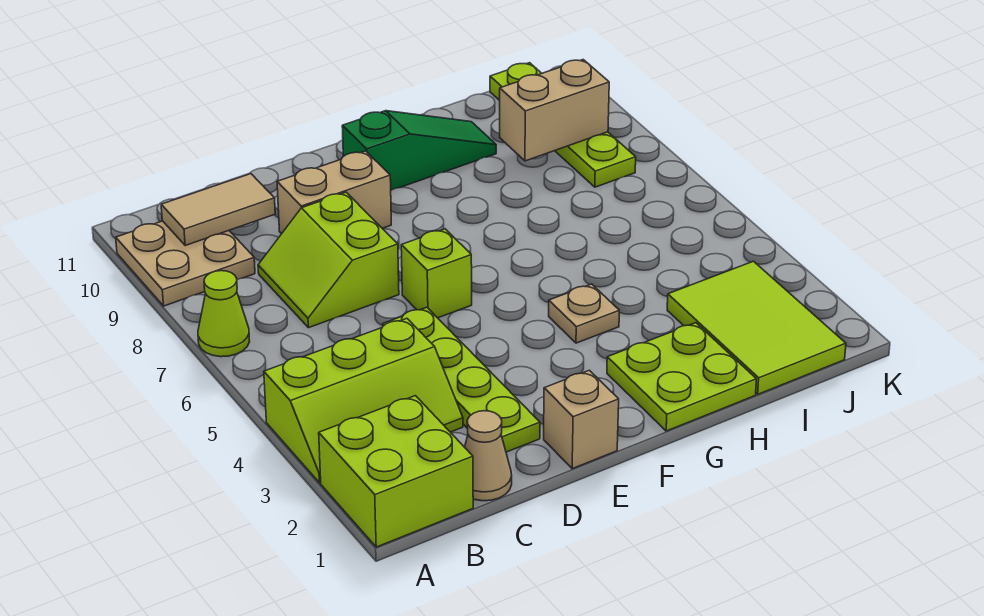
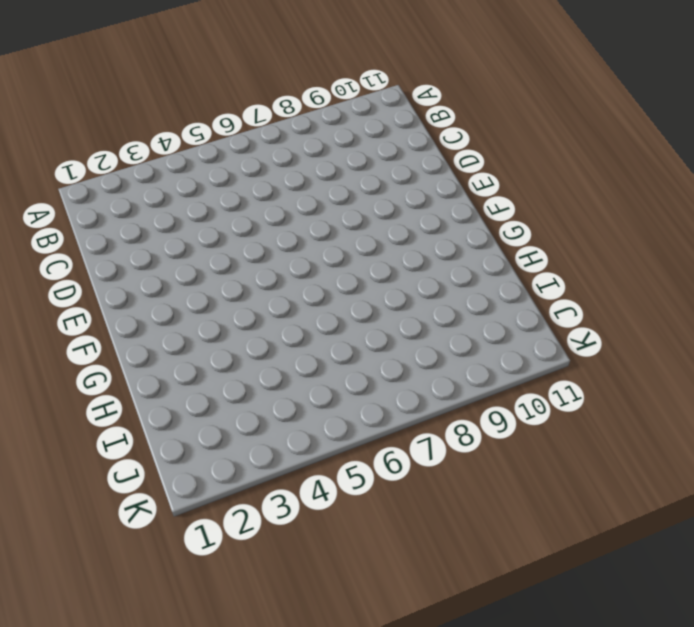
none -> lime 2x2 brick [319,396,473,547]
none -> lime 2x3 slope [264,318,463,483]
none -> lime 1x1 cone [198,271,250,357]

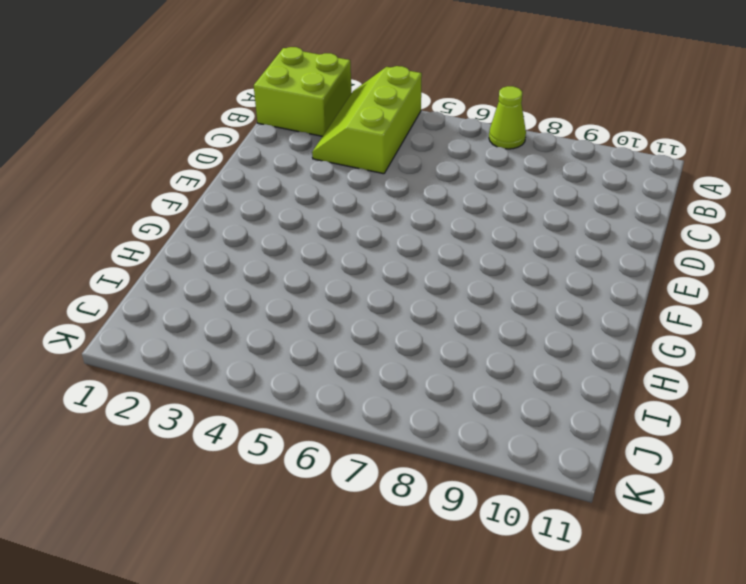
none -> tan 2x2 plate [116,221,255,306]
none -> tan 1x1 cone [465,411,512,501]
none -> lime 2x2 slope [258,192,399,328]

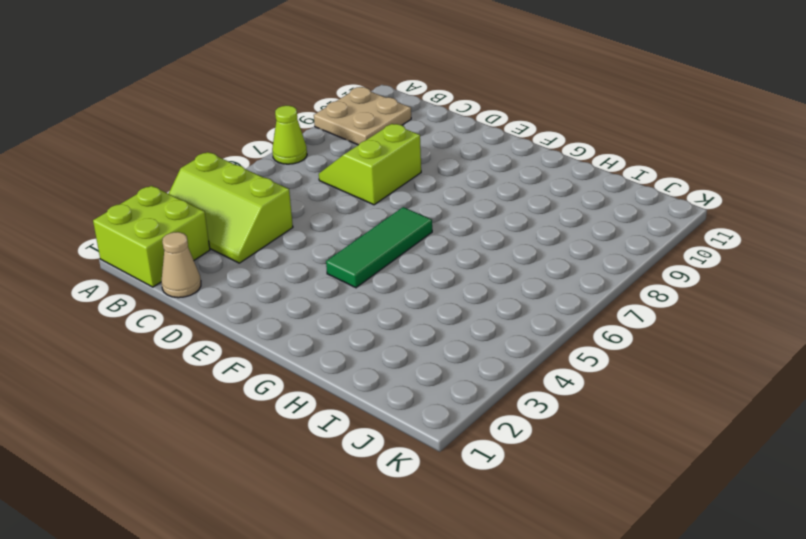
green 1x3 tile [326,207,432,288] -> none
none -> lime 1x4 plate [383,307,540,452]
none -> tan 1x2 brick [277,151,391,234]
none -> tan 1x1 brick [544,370,619,469]

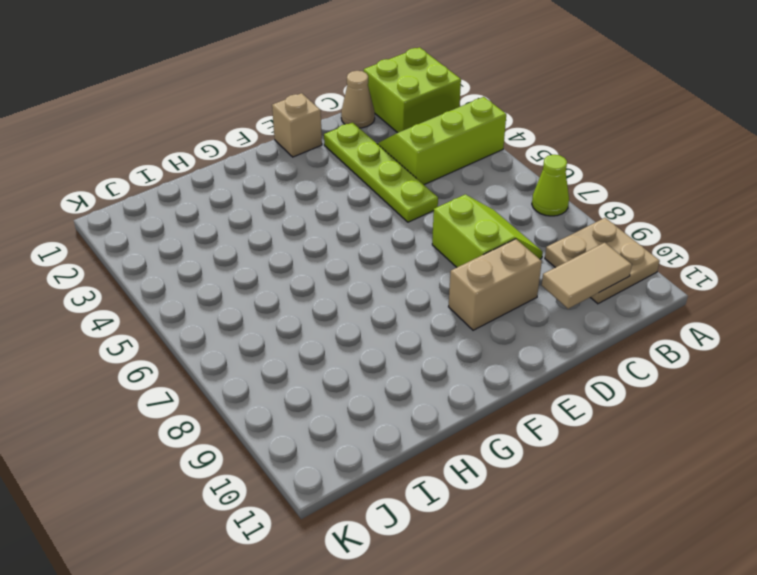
none -> lime 1x1 brick [401,229,472,318]
none -> green 1x3 slope [342,111,496,190]
none -> lime 2x2 plate [607,323,756,431]

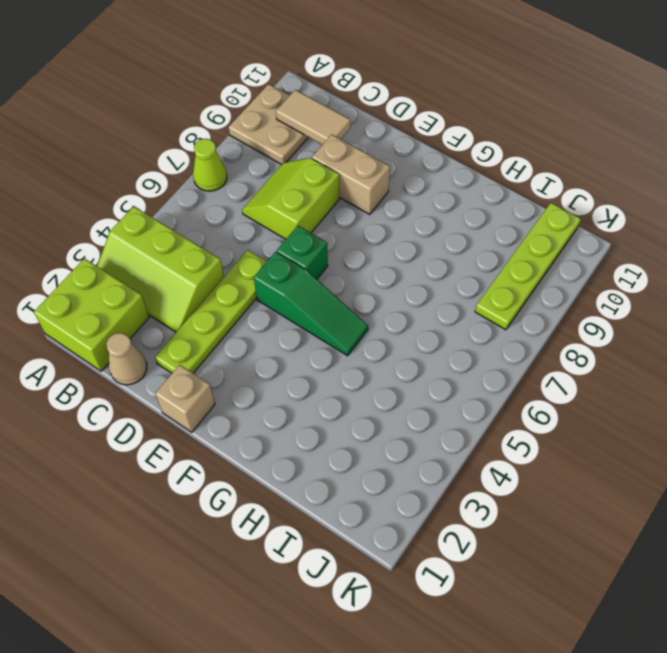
green 1x3 slope [254,252,368,356] -> green 1x3 slope moved to [342,111,496,190]
green 1x1 brick [277,226,328,279] -> lime 1x1 brick [401,229,472,318]
none -> lime 2x2 plate [607,323,756,431]
none -> tan 1x1 plate [549,284,619,343]
none -> lime 2x3 tile [667,261,846,394]

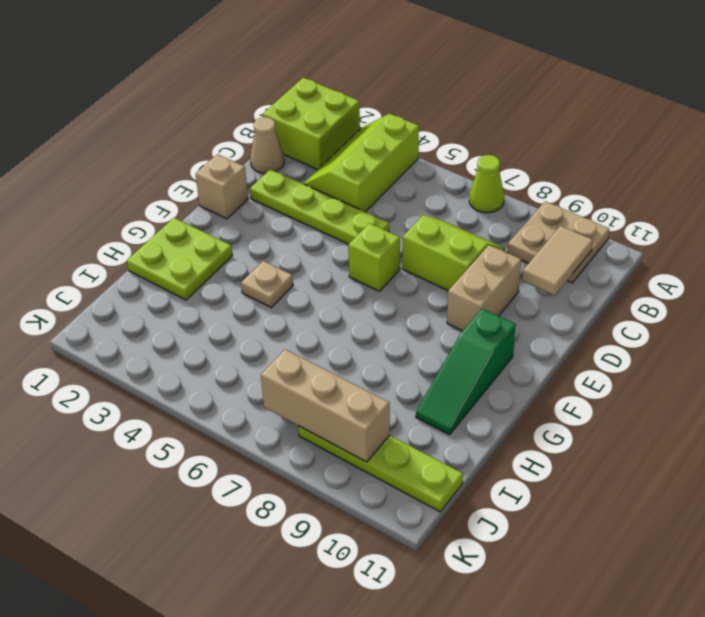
tan 1x3 brick [261,349,390,462] -> tan 1x2 brick [500,60,609,161]
none -> lime 2x3 tile [667,261,846,394]

